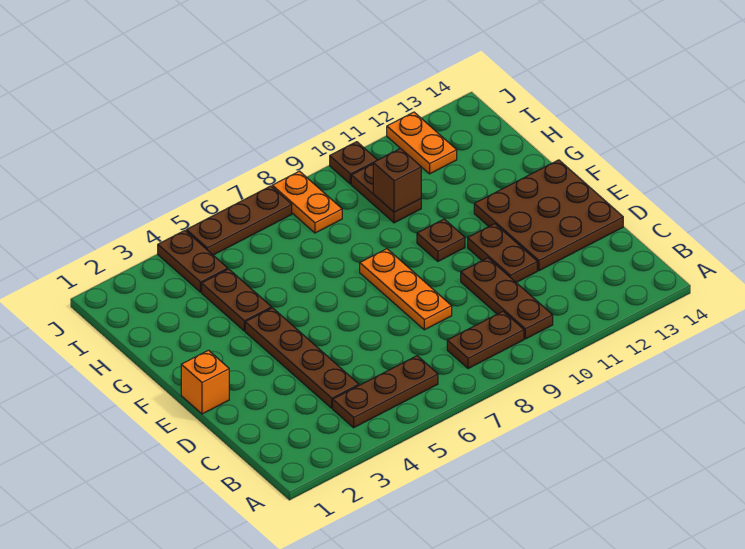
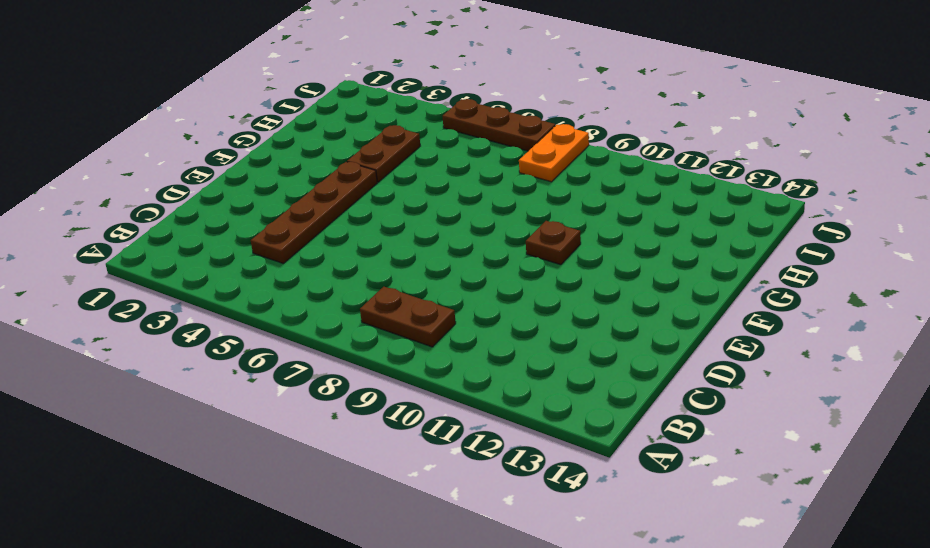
none -> brown 1x3 plate [333,356,438,428]
none -> brown 1x3 plate [461,258,553,339]
none -> orange 1x3 plate [360,249,452,330]

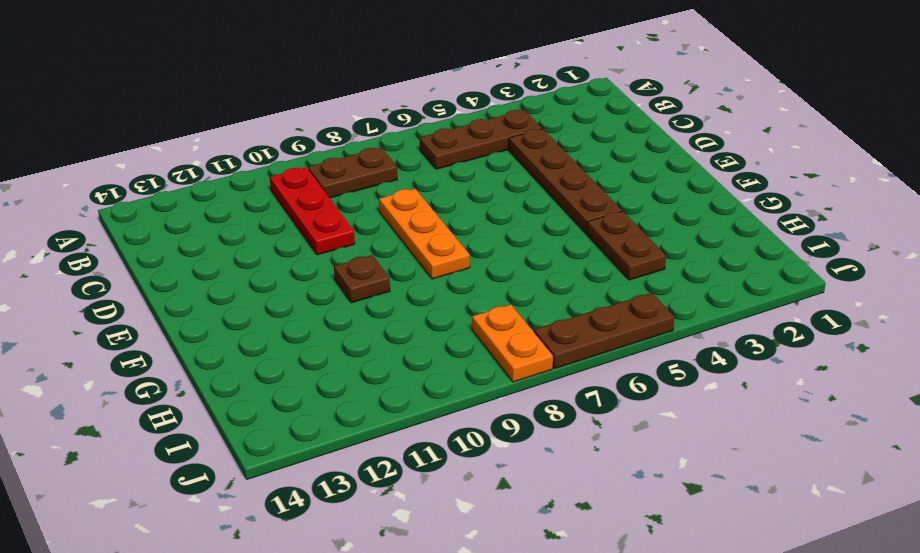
red 1x3 plate [270,167,355,255] -> brown 1x3 plate [461,258,553,339]
none -> brown 1x2 plate [468,224,537,282]
none -> brown 3x3 plate [474,160,623,271]
none -> orange 1x1 brick [181,350,229,414]

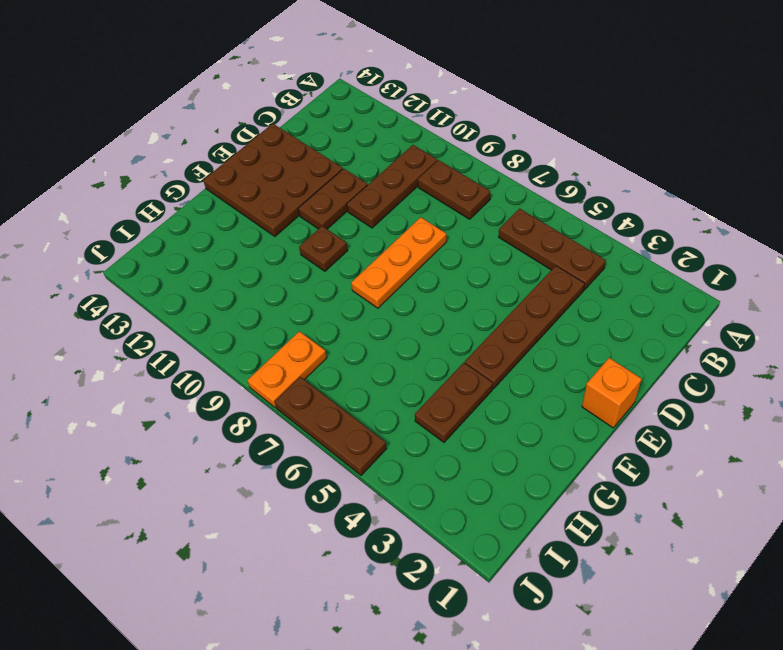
none -> brown 1x2 plate [351,164,421,223]
none -> brown 1x2 plate [158,231,228,292]
none -> orange 1x2 plate [387,112,457,174]

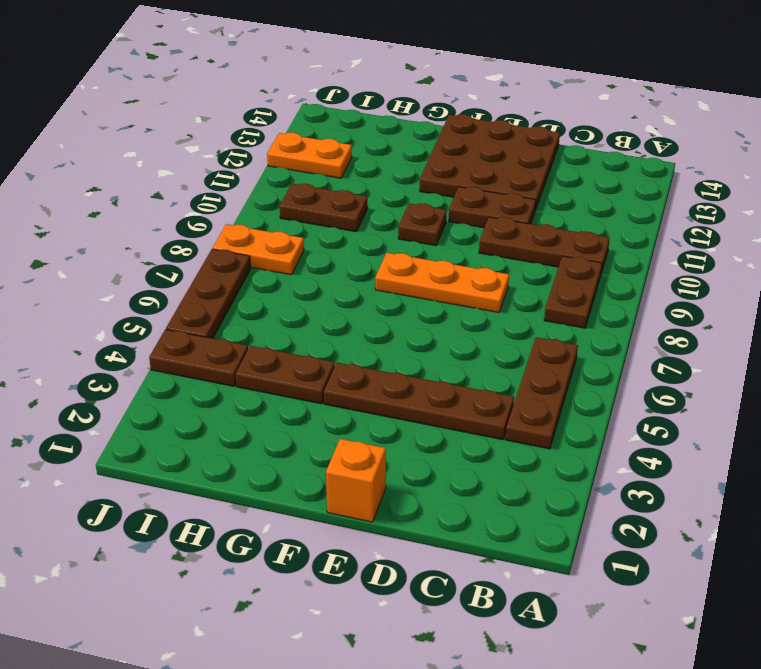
none -> brown 1x1 plate [330,142,377,184]
none -> brown 1x1 brick [373,148,421,212]

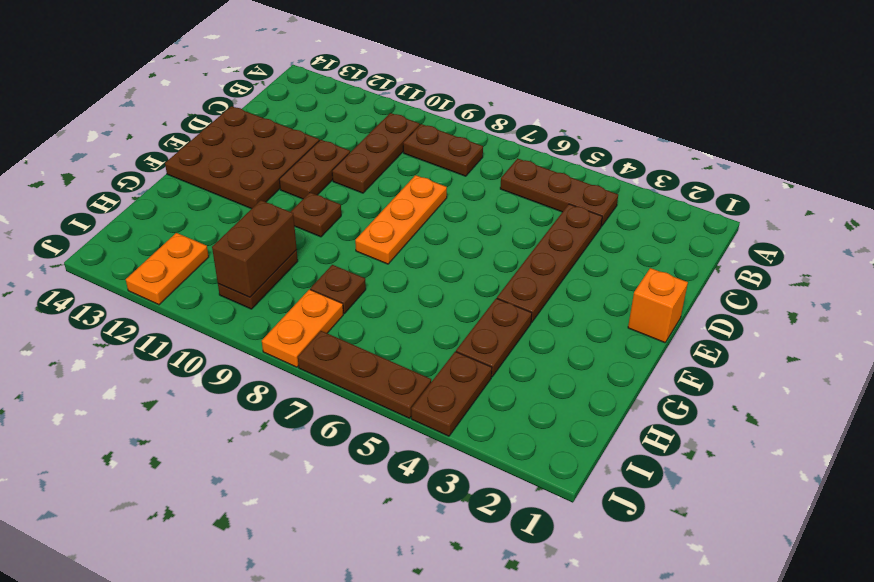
brown 1x1 plate [310,265,366,313] -> brown 1x1 plate moved to [330,142,377,184]
brown 1x2 brick [212,200,297,297] -> brown 1x1 brick [373,148,421,212]

